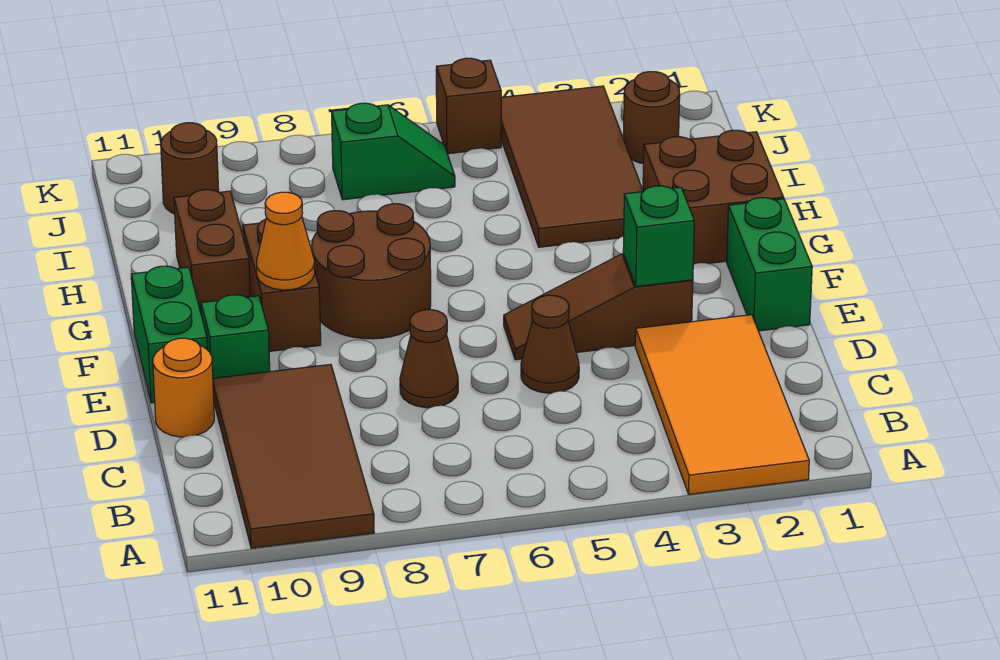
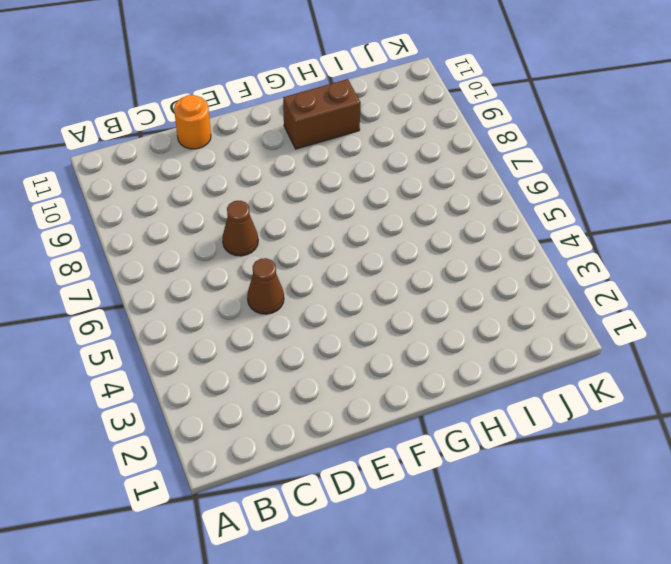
none -> orange 2x4 tile [635,315,809,494]
none -> brown 2x4 tile [213,364,374,548]
none -> green 1x2 brick [727,198,812,331]

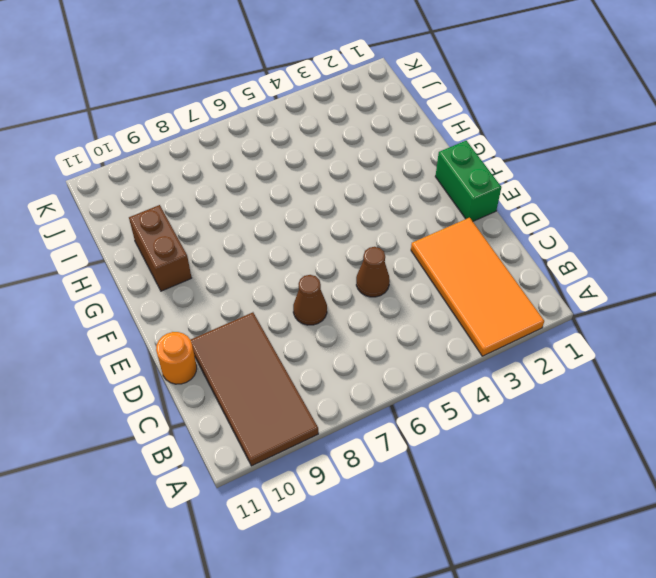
none -> brown 1x3 slope [504,254,693,360]
none -> green 1x1 brick [201,295,270,378]
none -> green 1x2 brick [131,266,207,403]

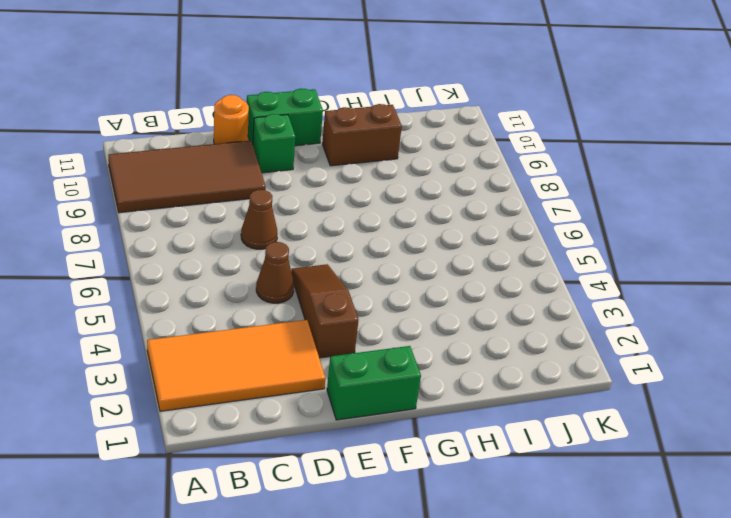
none -> brown 2x2 round brick [312,204,431,339]
none -> brown 1x2 brick [243,219,321,351]
none -> brown 2x2 brick [643,130,784,264]

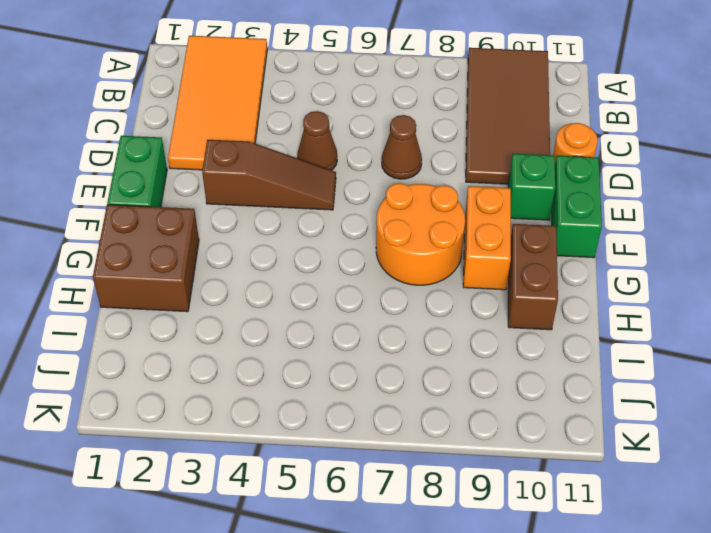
orange 2x2 round brick [376,183,465,285] -> brown 2x2 round brick [312,204,431,339]
orange 1x2 brick [463,186,511,290] -> brown 1x2 brick [243,219,321,351]
none -> brown 2x4 tile [501,86,643,247]
none -> brown 1x1 round brick [623,72,680,163]
none -> green 1x2 slope [332,103,455,200]

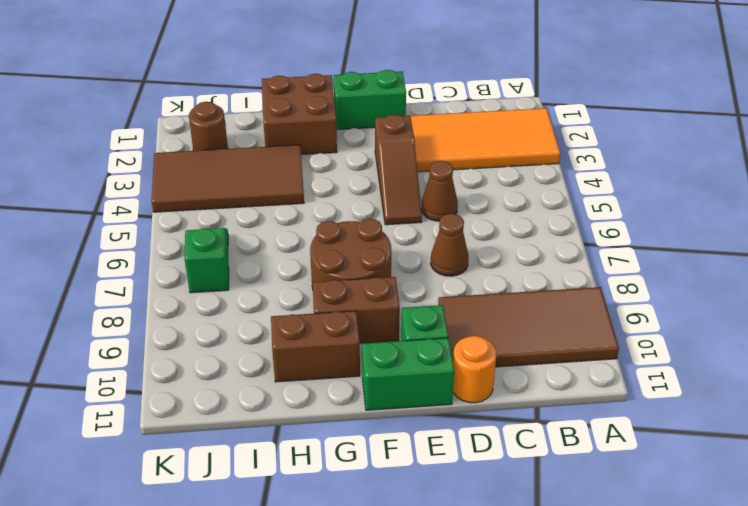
none -> brown 1x1 round brick [161,123,219,214]
none -> brown 1x1 brick [436,58,501,154]
none -> green 1x1 brick [623,186,694,287]

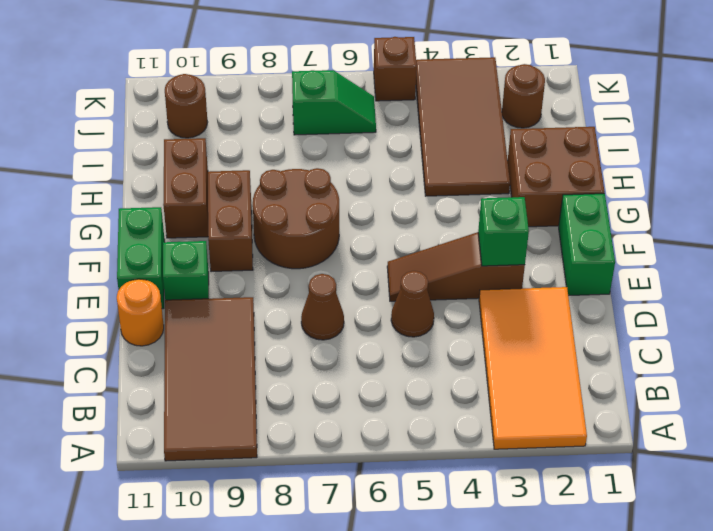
none -> orange 1x1 cone [257,192,315,290]

